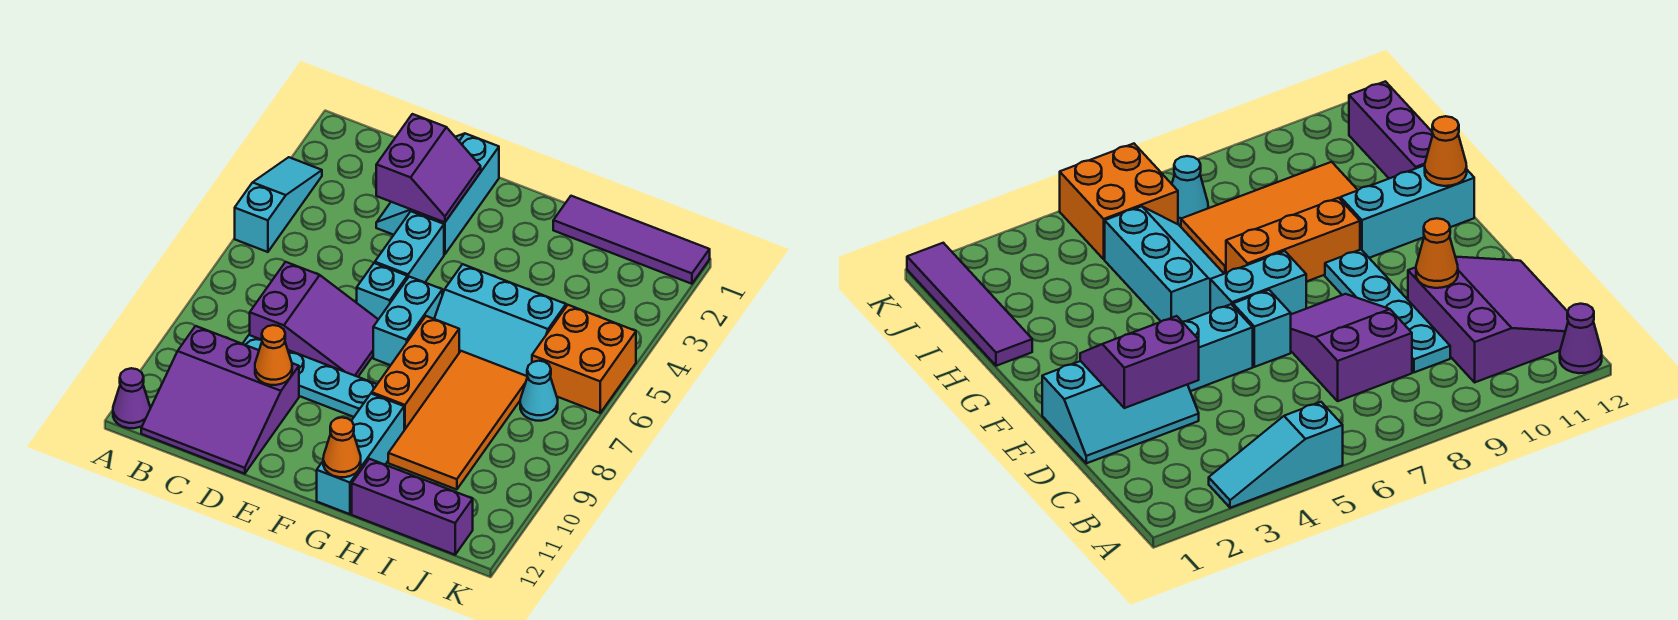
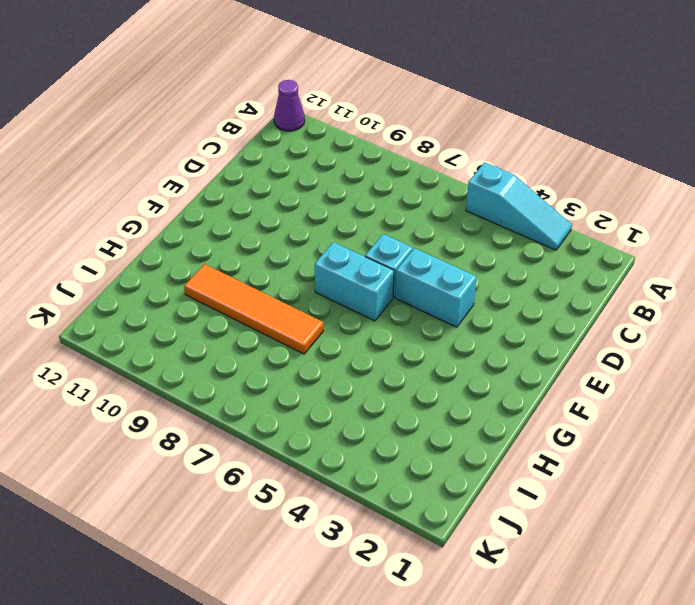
orange 1x4 tile [184,264,323,354] -> orange 2x4 tile [388,351,527,490]
none -> purple 3x3 slope [141,326,299,474]
none -> purple 2x3 slope [250,262,378,377]
none -> cyan 1x4 plate [243,335,377,417]

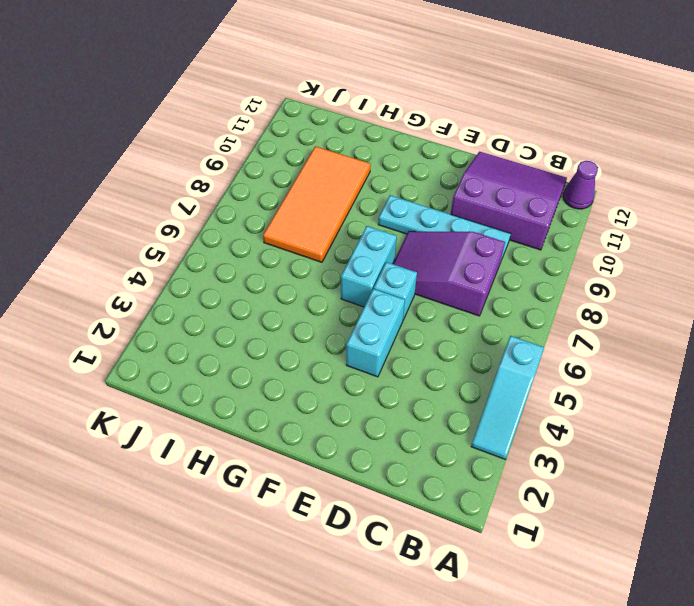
none -> cyan 2x3 slope [376,134,499,254]
none -> cyan 2x3 slope [434,264,566,376]
none -> orange 1x3 brick [372,316,459,430]

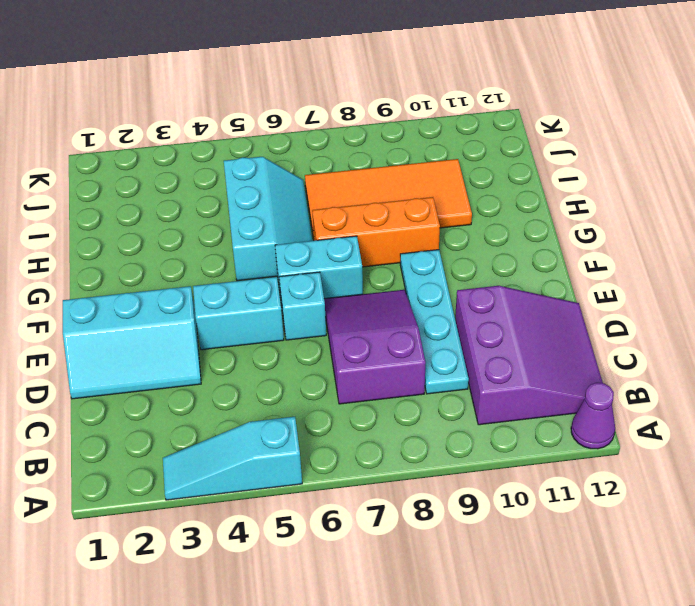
none -> cyan 1x3 brick [317,393,404,514]
none -> purple 1x4 tile [553,196,710,284]
none -> purple 1x3 brick [352,459,473,555]

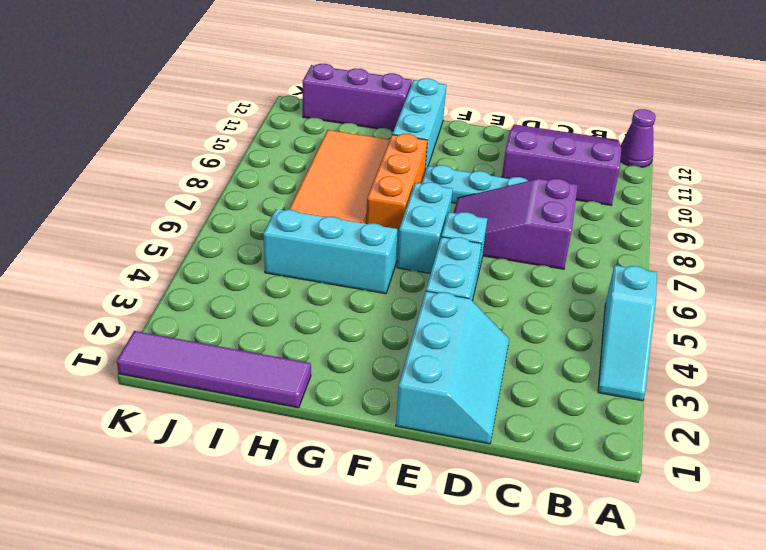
none -> orange 2x2 brick [532,305,636,413]
none -> cyan 1x1 cone [520,361,558,421]
none -> purple 2x2 slope [376,114,481,222]

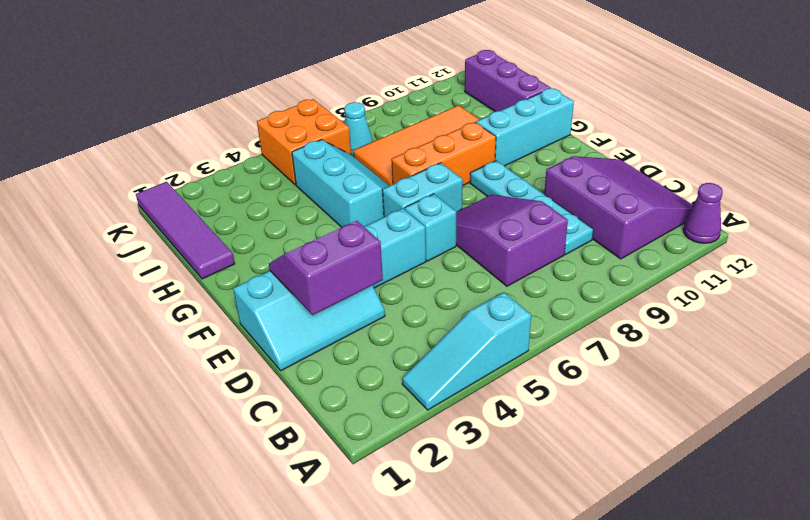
none -> orange 1x1 cone [255,325,292,385]
none -> orange 1x1 cone [323,417,361,477]

